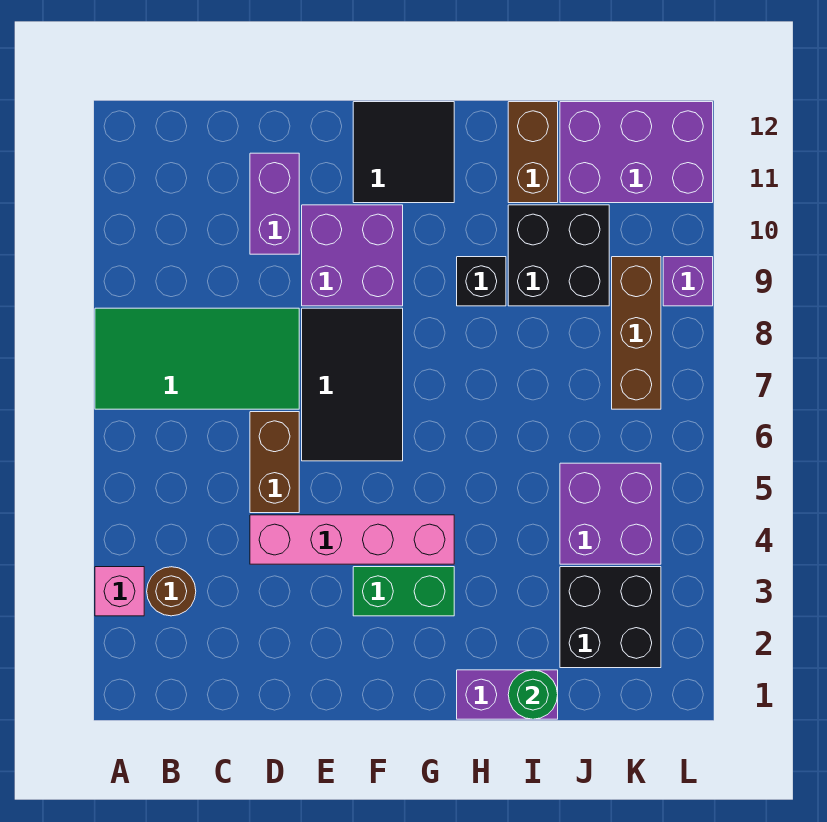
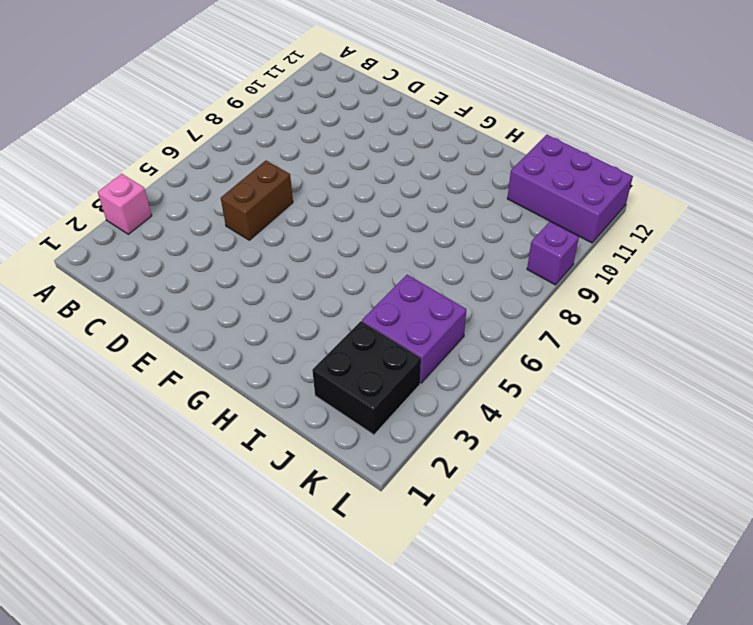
none -> green 2x4 tile [95,308,299,409]
none -> brown 1x1 round brick [147,567,196,616]
none -> pink 1x4 brick [250,515,454,564]

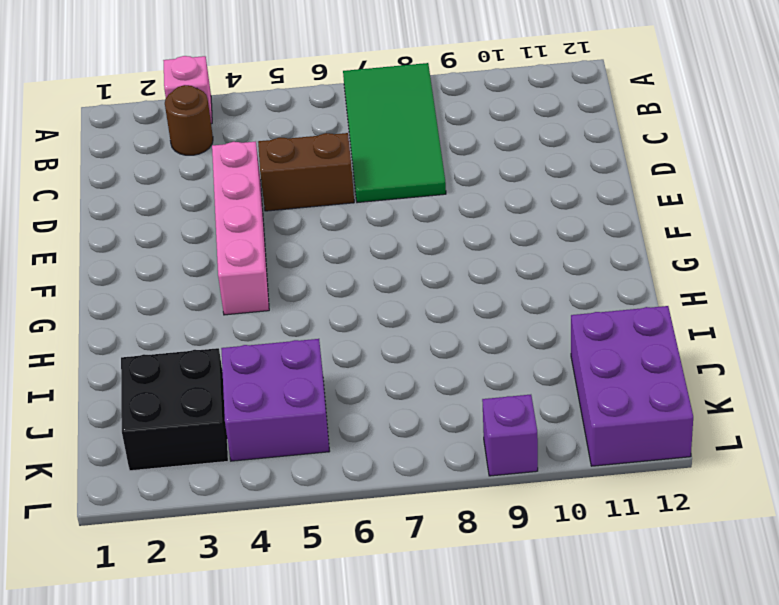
none -> purple 1x2 brick [250,153,299,254]
none -> black 2x3 tile [302,308,403,461]
none -> purple 2x2 brick [302,205,403,306]

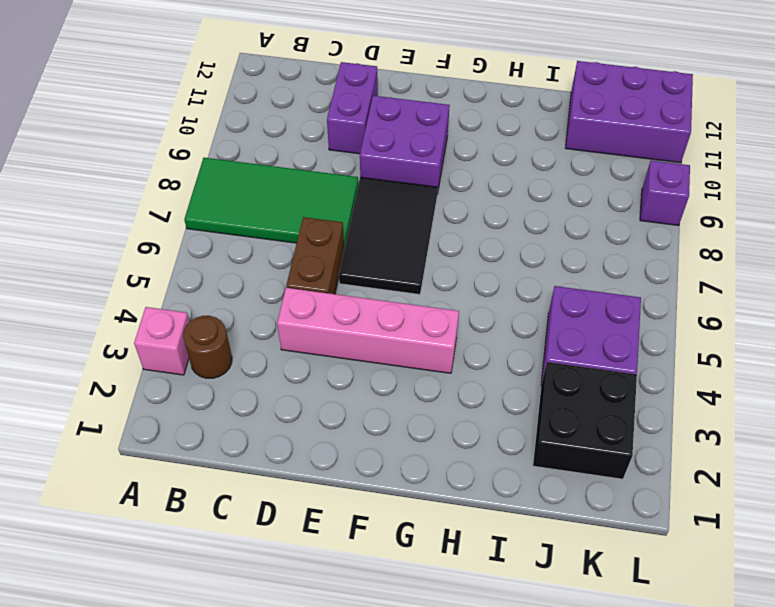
none -> green 1x2 brick [353,567,454,616]
none -> black 2x2 tile [353,102,454,203]
none -> purple 1x2 brick [457,670,558,719]

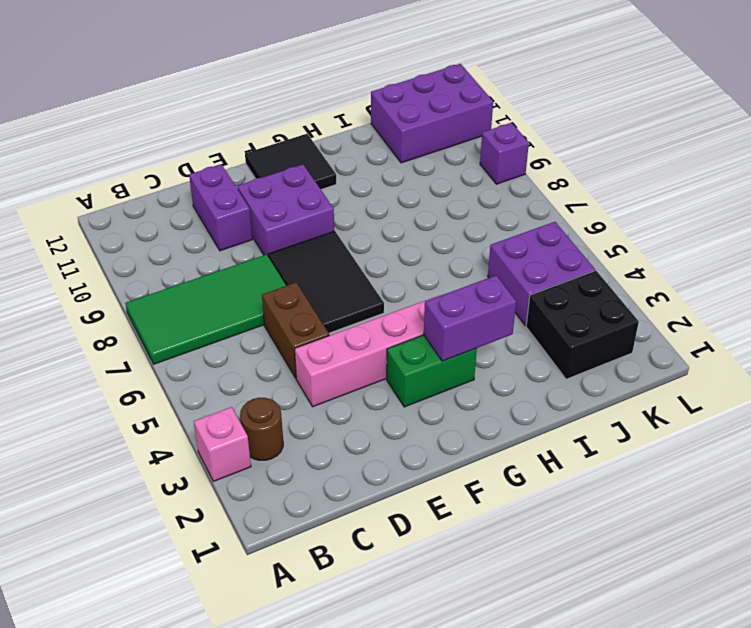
purple 1x2 brick [424,275,516,361] -> purple 1x2 brick moved to [457,670,558,719]
none -> black 1x1 brick [457,257,506,306]
none -> black 2x2 brick [508,205,609,306]
none -> brown 1x2 brick [508,102,558,203]

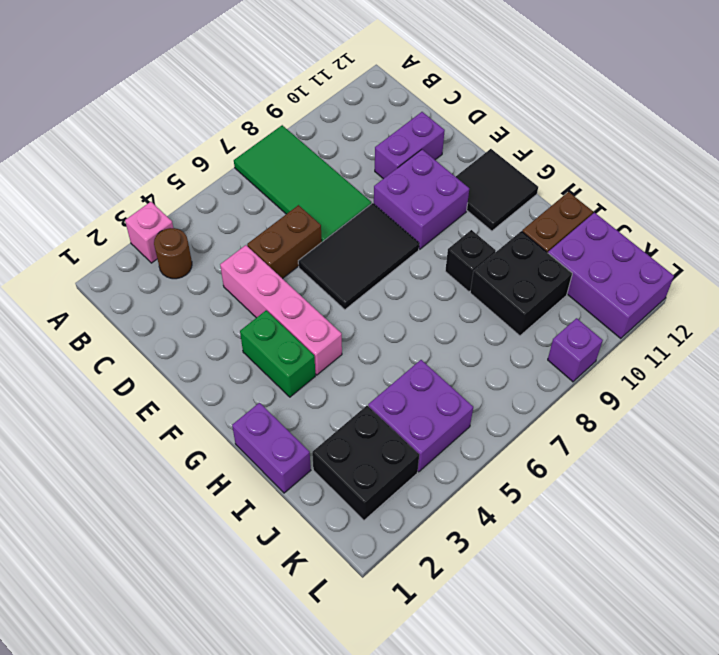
none -> brown 1x3 brick [612,257,661,409]
none -> green 1x1 round brick [508,670,558,719]

